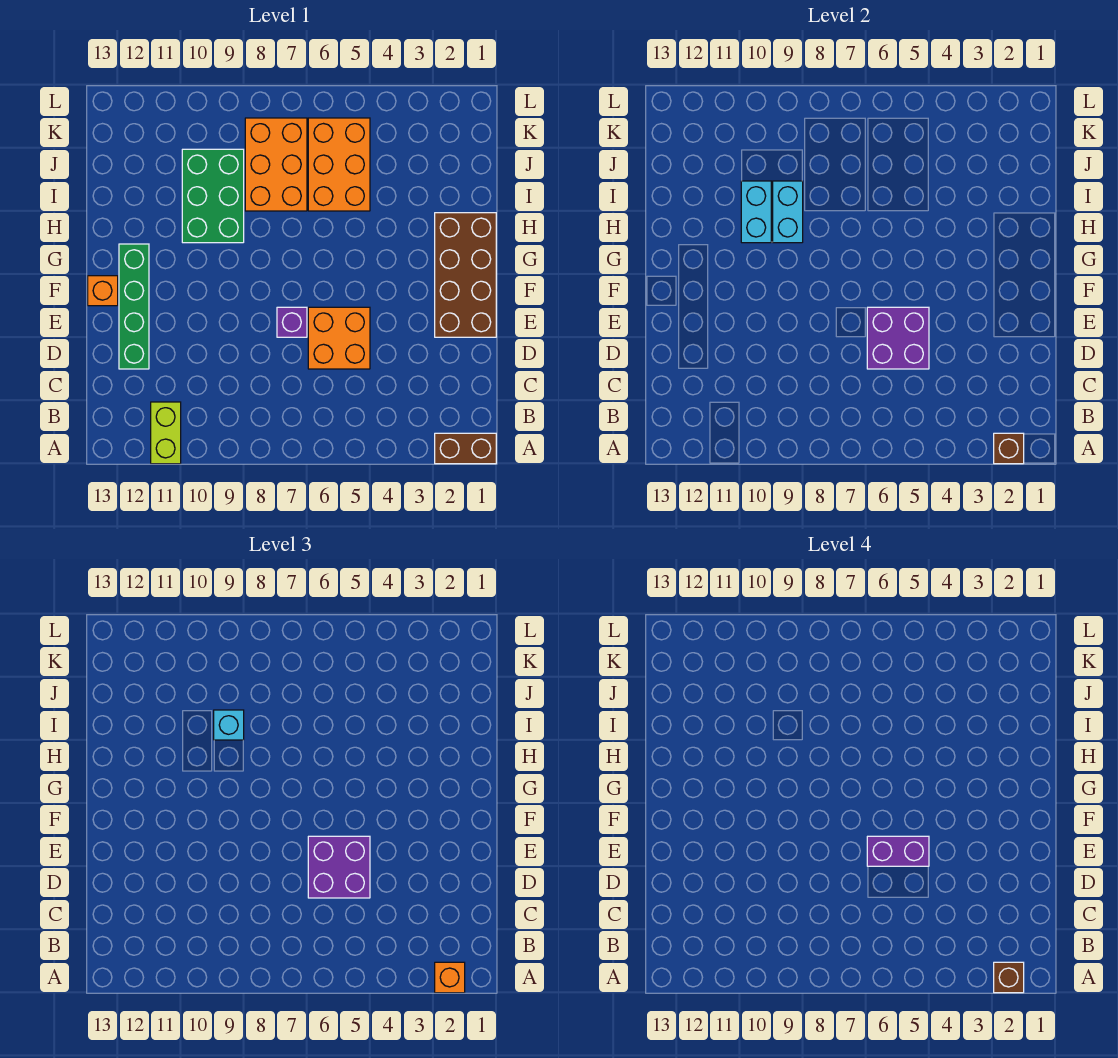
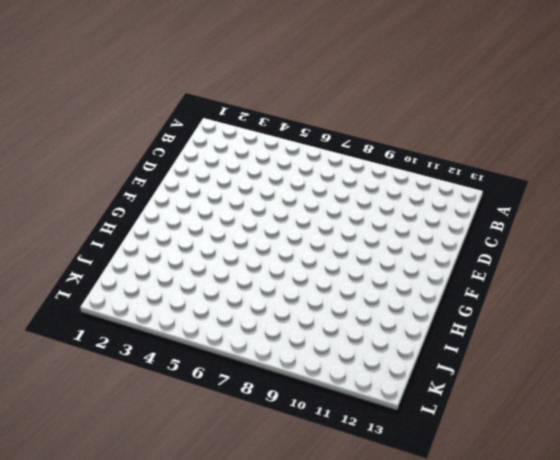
none -> brown 1x2 brick [435,433,496,464]
none -> lime 1x2 brick [151,402,181,464]
none -> orange 2x2 brick [308,307,370,369]

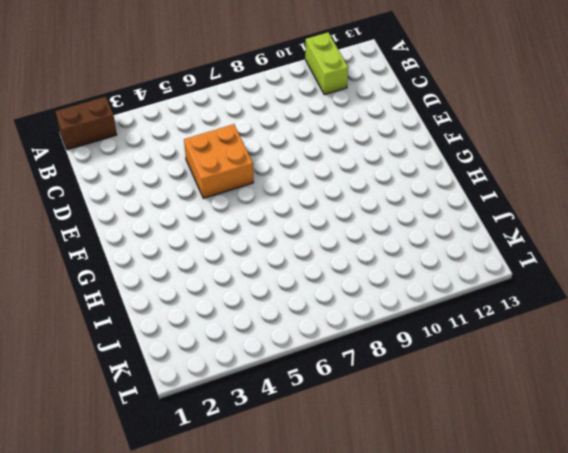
none -> green 1x4 brick [119,244,149,369]
none -> brown 2x4 brick [435,213,496,337]
none -> purple 1x1 brick [277,307,307,337]

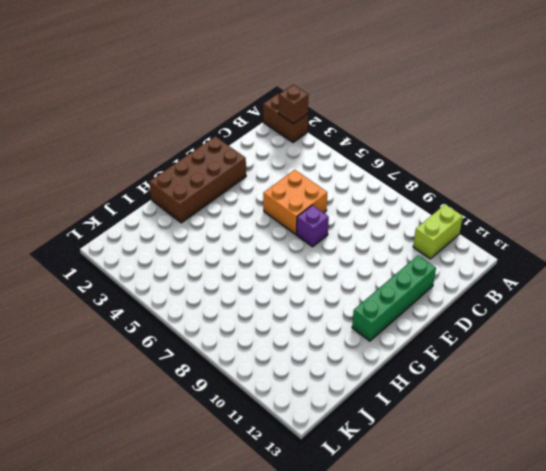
none -> orange 1x1 brick [88,276,118,306]
none -> green 2x3 brick [182,149,244,243]
none -> orange 2x3 brick [308,118,370,211]

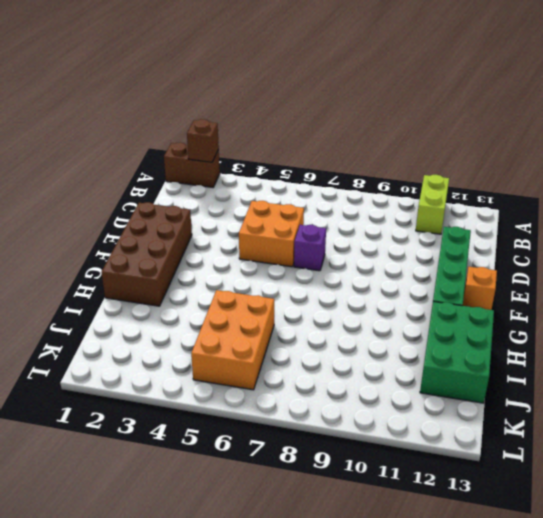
green 2x3 brick [420,301,494,403] -> green 2x3 brick moved to [182,149,244,243]
none -> orange 2x3 brick [245,118,307,211]
none -> purple 2x2 brick [867,307,929,369]
none -> cyan 1x2 brick [773,181,803,243]

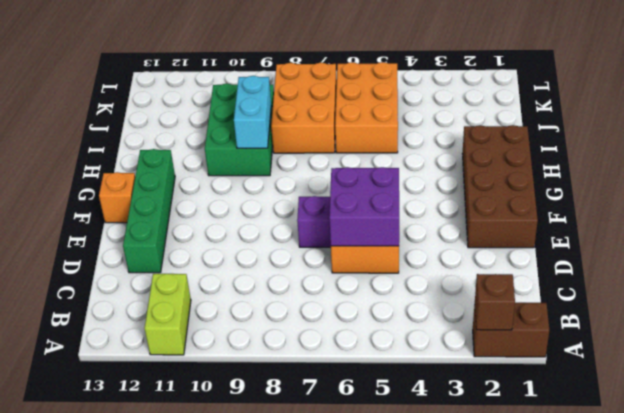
none -> cyan 1x2 brick [741,181,771,243]
none -> orange 1x1 brick [435,962,465,993]
none -> purple 2x2 brick [308,836,370,898]

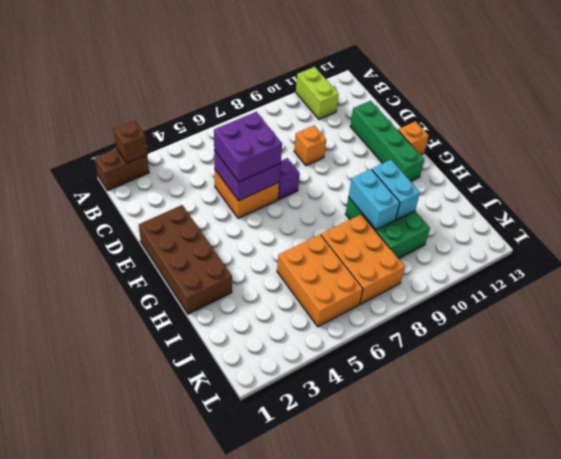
orange 1x1 brick [294,125,326,166] -> orange 1x1 brick moved to [435,962,465,993]
none -> cyan 1x1 brick [214,710,244,740]
none -> brown 1x1 brick [994,962,1024,993]
none -> purple 1x2 brick [867,836,929,866]

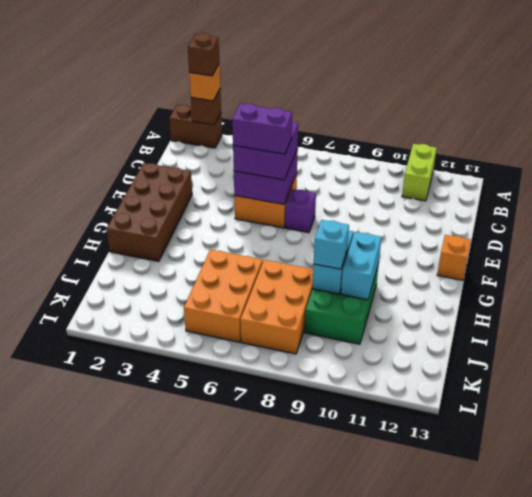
none -> green 1x4 brick [119,244,149,369]

